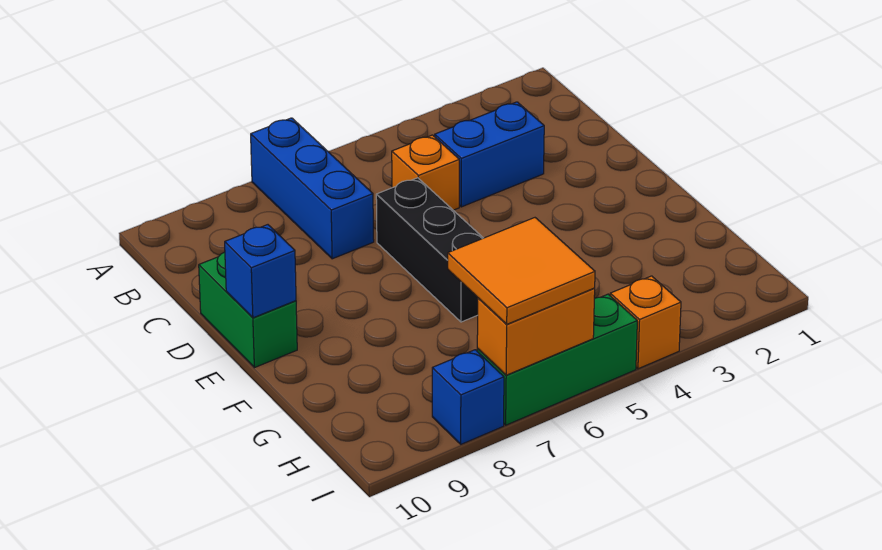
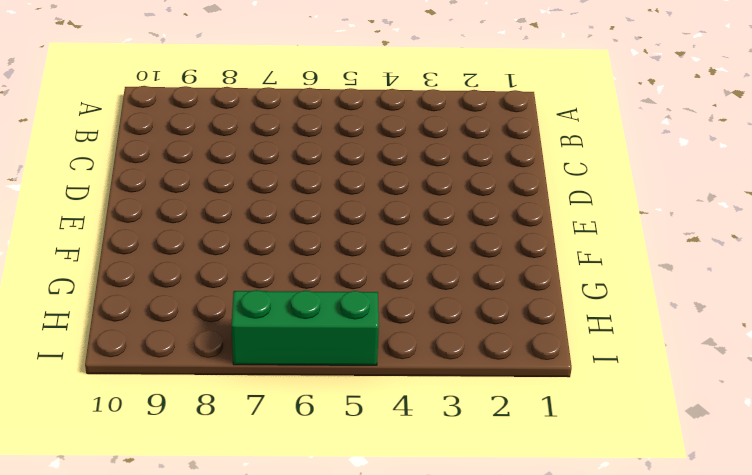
none -> blue 1x3 brick [251,118,374,259]
none -> blue 1x2 brick [435,102,544,207]

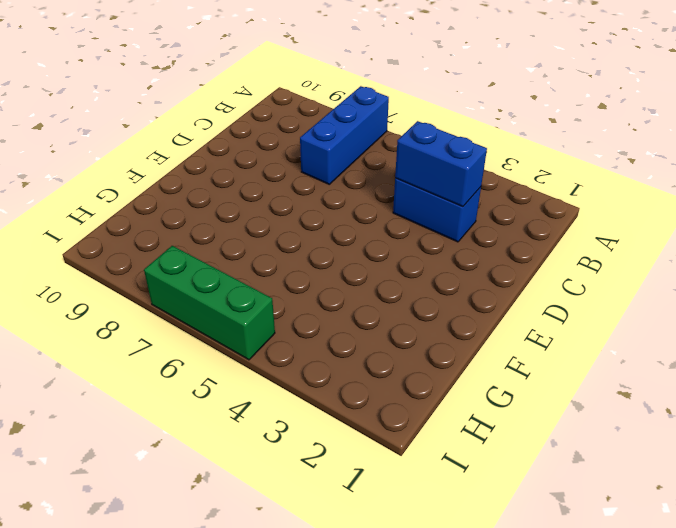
blue 1x2 brick [395,121,487,207] -> none
none -> orange 1x1 brick [392,135,459,210]
none -> black 1x3 brick [376,178,483,322]

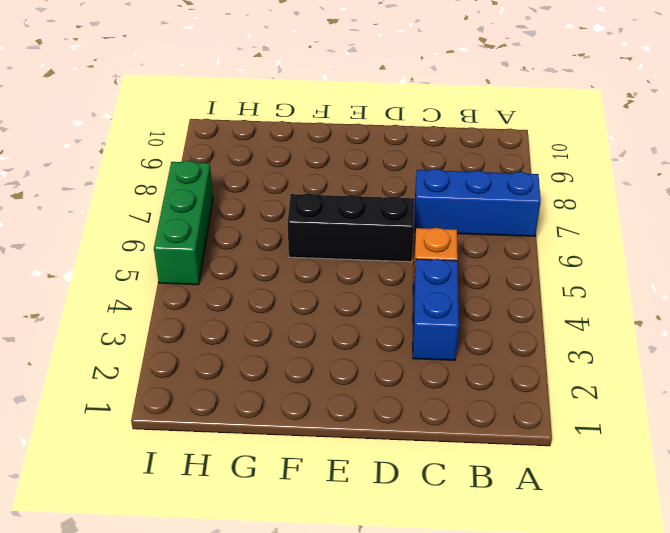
none -> green 1x2 brick [199,252,297,368]
none -> orange 1x1 brick [610,276,681,369]

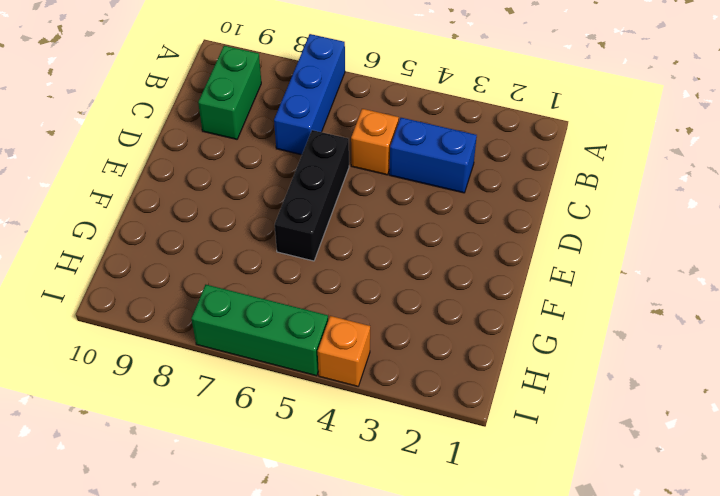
green 1x2 brick [198,46,261,139] -> green 1x2 brick moved to [199,252,297,368]
none -> blue 1x1 brick [432,350,504,444]
none -> blue 1x1 brick [225,225,296,318]

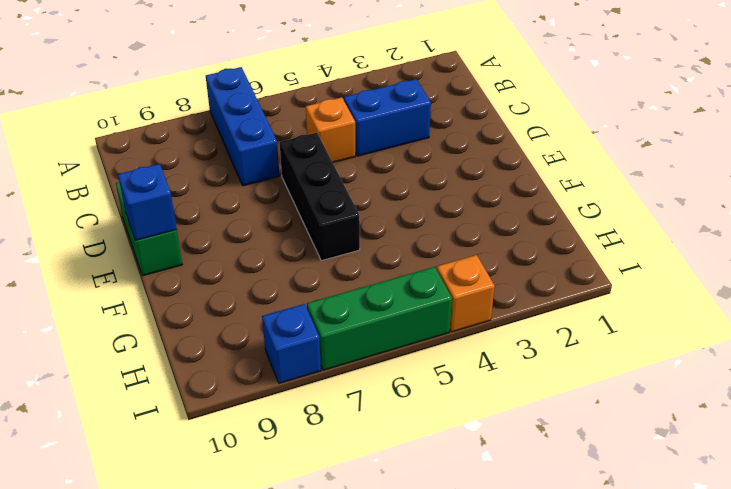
none -> orange 1x2 brick [477,288,595,375]
none -> orange 2x2 tile [448,218,595,324]

